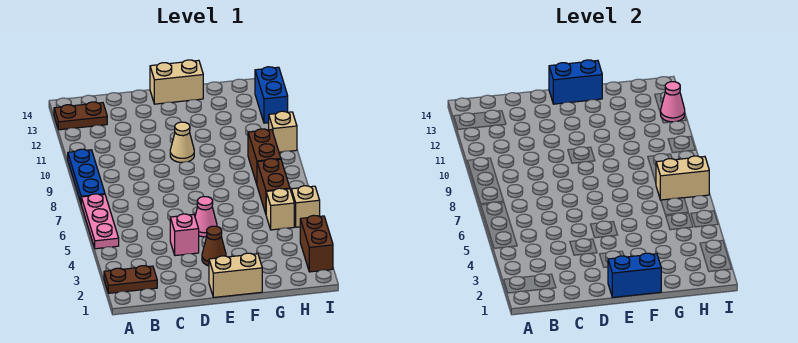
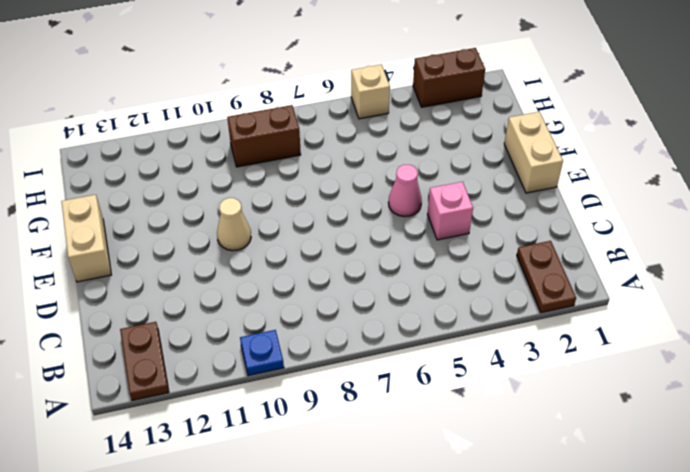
blue 1x1 plate [240,330,284,376] -> blue 1x3 plate [68,149,105,202]
none -> pink 1x3 plate [81,194,119,249]
none -> brown 1x1 cone [202,226,226,266]
none -> tan 1x1 brick [266,188,294,230]

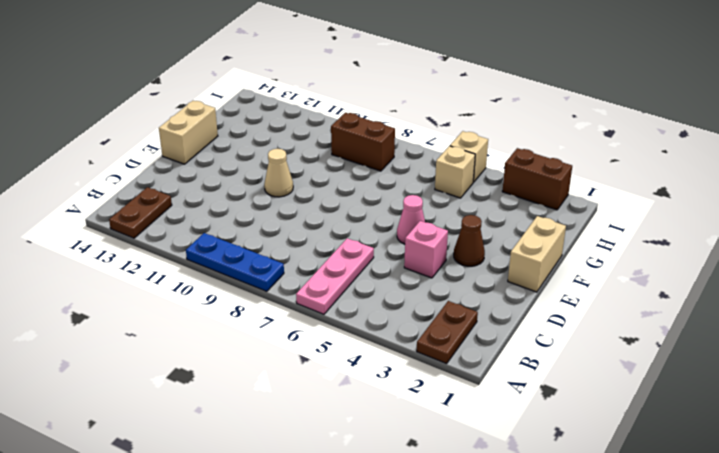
pink 1x3 plate [296,238,374,314] -> pink 1x3 plate turned to [81,194,119,249]
none -> brown 1x2 brick [257,159,290,213]
none -> tan 1x1 brick [269,111,297,152]
none -> blue 1x2 brick [255,67,288,123]

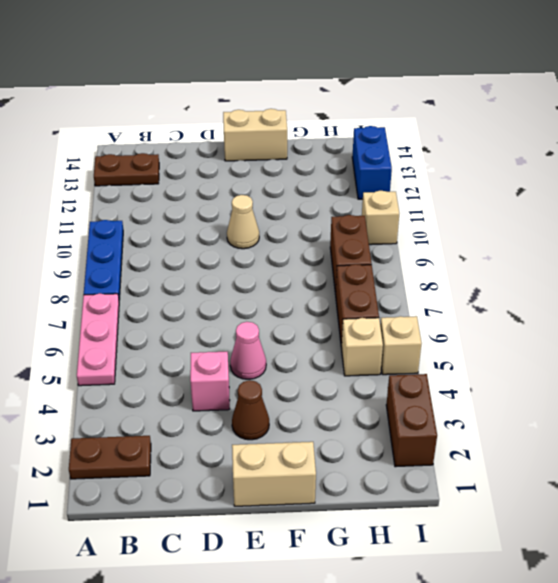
none -> blue 1x2 brick [608,253,661,297]
none -> blue 1x2 brick [549,60,602,104]
none -> tan 1x2 brick [656,156,709,200]

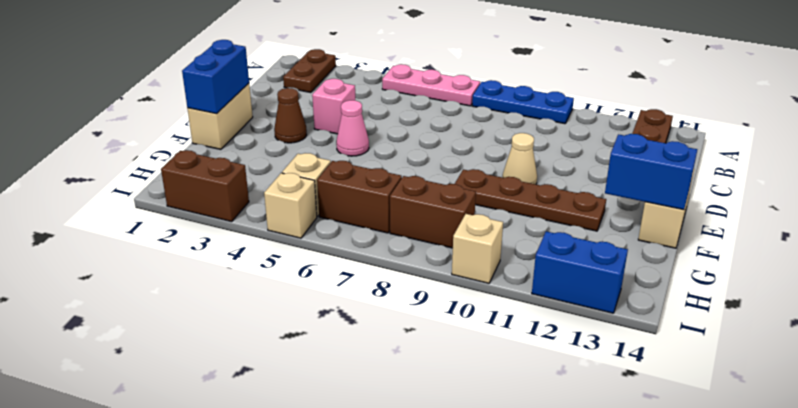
brown 1x4 plate [455,169,606,231] -> none
blue 1x2 brick [605,134,697,210] -> blue 1x2 brick turned to [549,60,602,104]
none -> tan 1x2 brick [656,156,709,200]
none -> pink 1x1 cone [660,82,685,122]

